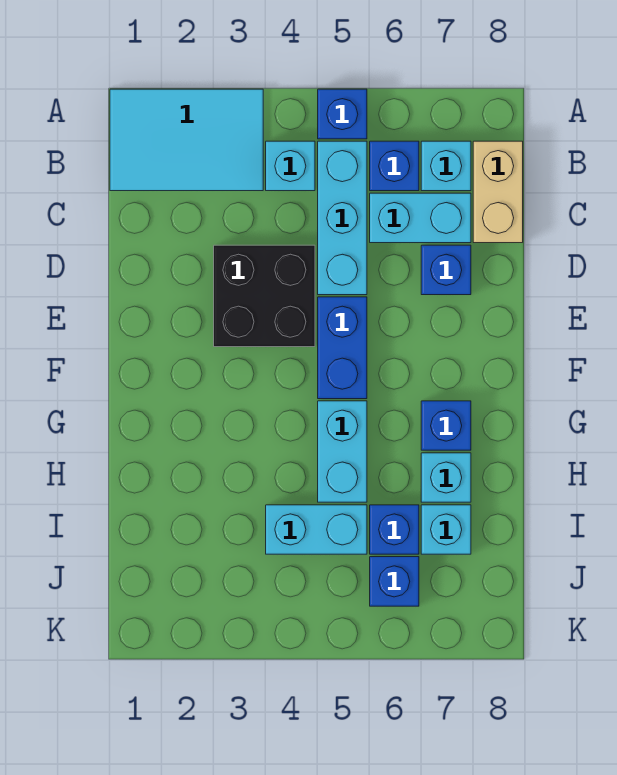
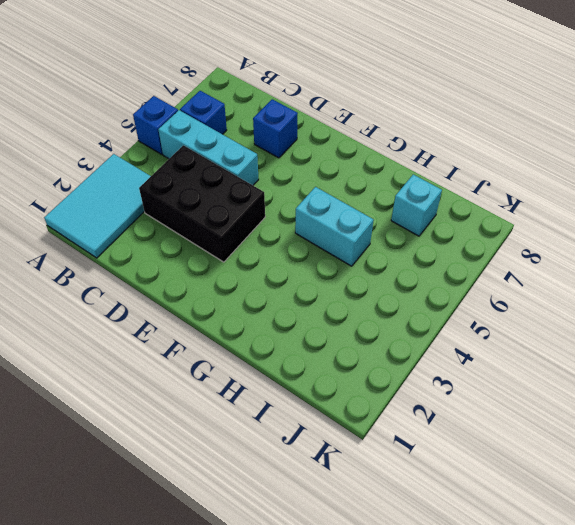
black 2x3 brick [139,145,265,262] -> black 2x2 brick [214,245,315,347]
none -> cyan 1x1 brick [266,141,315,191]
none -> cyan 1x1 brick [421,141,471,191]
none -> tan 1x2 brick [473,141,523,243]

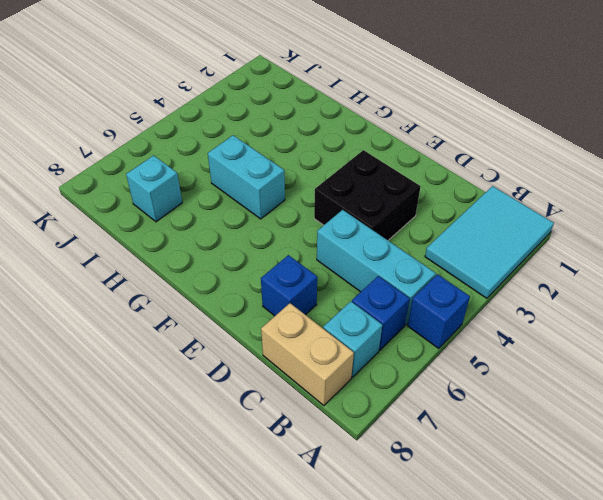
none -> cyan 1x1 brick [266,141,315,191]
none -> cyan 1x2 brick [370,193,471,243]
none -> blue 1x2 brick [318,297,367,399]

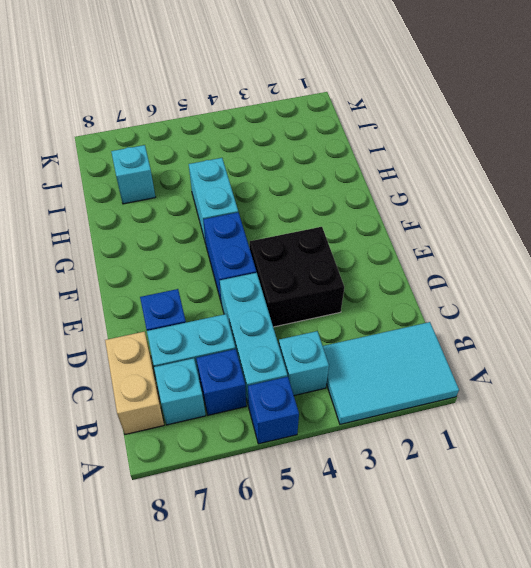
none -> blue 1x1 brick [421,401,471,450]
none -> cyan 1x1 brick [421,453,471,502]
none -> cyan 1x2 brick [266,505,367,554]

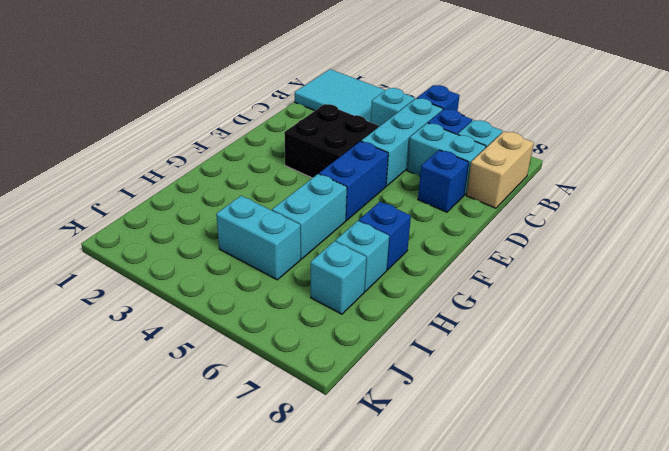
none -> blue 1x1 brick [370,505,419,554]
none -> blue 1x1 brick [370,557,419,606]

